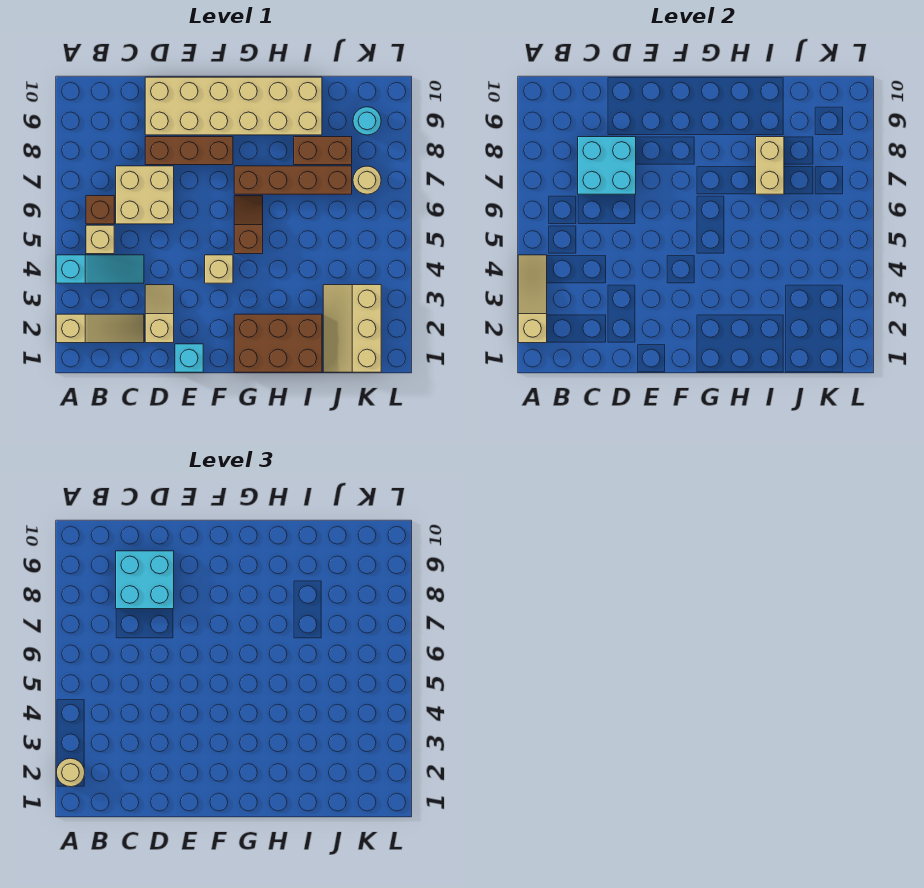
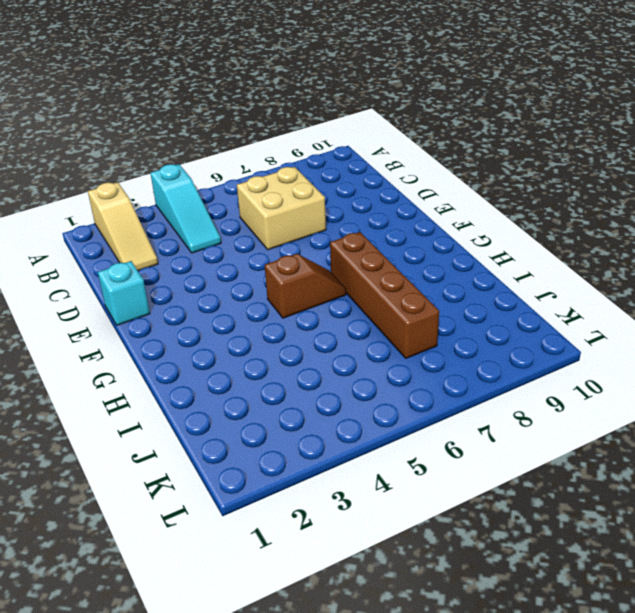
none -> tan 1x1 brick [86,225,114,254]
none -> brown 1x1 brick [86,196,114,224]
none -> tan 1x2 slope [145,285,174,343]

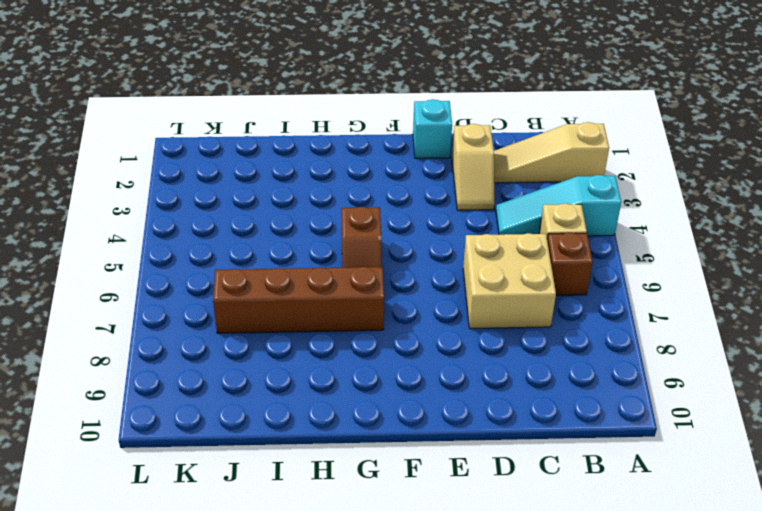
none -> brown 1x3 brick [145,137,233,165]
none -> tan 2x6 brick [145,77,322,135]
none -> tan 1x1 brick [205,255,233,283]

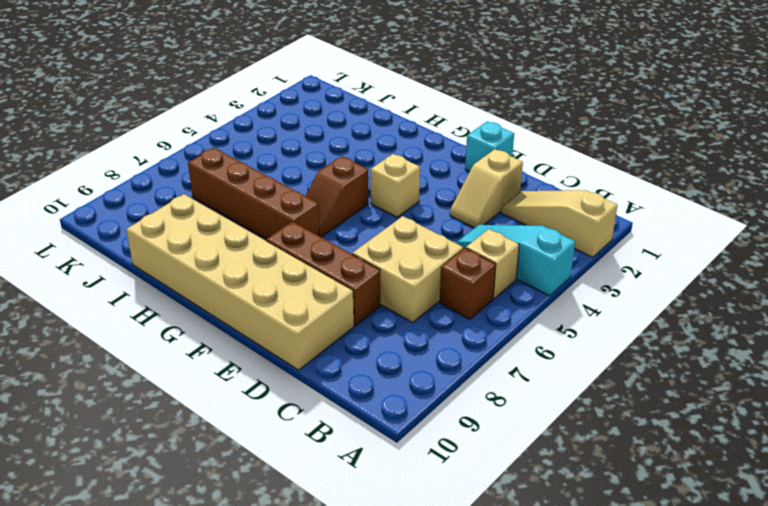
none -> brown 2x3 brick [234,314,322,372]
none -> brown 1x2 brick [294,137,352,165]
none -> tan 2x3 slope [323,285,381,372]

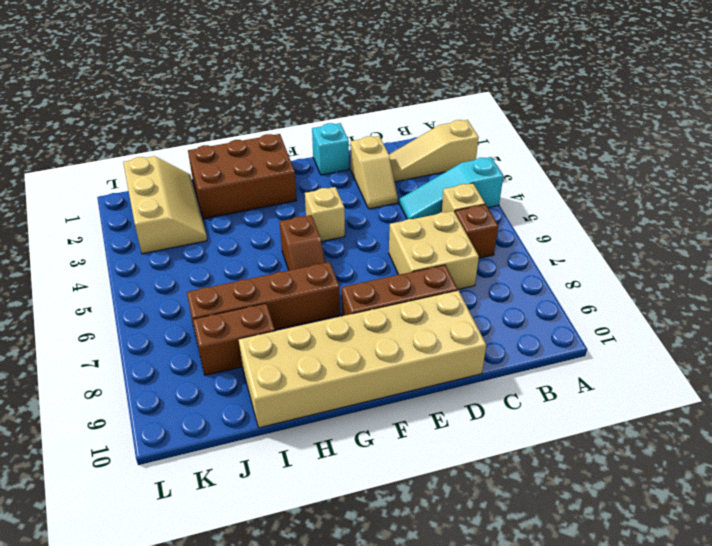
none -> tan 1x1 round brick [353,166,381,194]
none -> cyan 1x1 round brick [353,107,381,135]
none -> tan 1x3 slope [518,255,547,343]

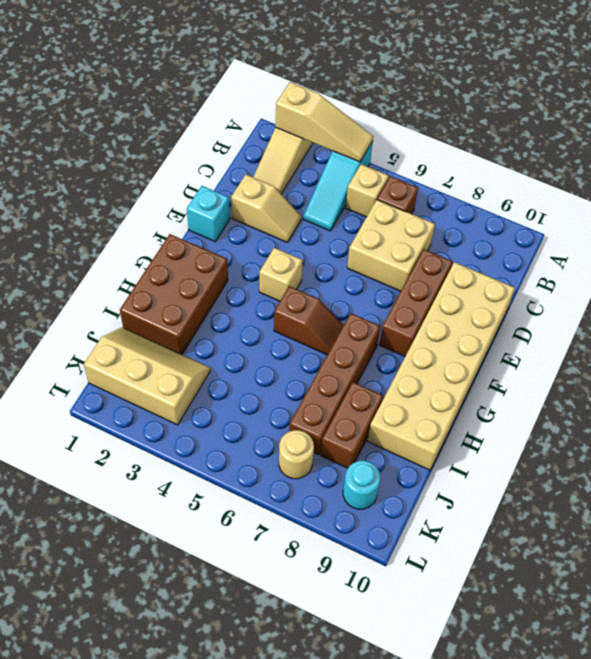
none -> cyan 2x2 brick [578,137,636,194]
none -> tan 1x2 brick [756,137,784,194]
none -> tan 1x1 round brick [56,758,85,787]

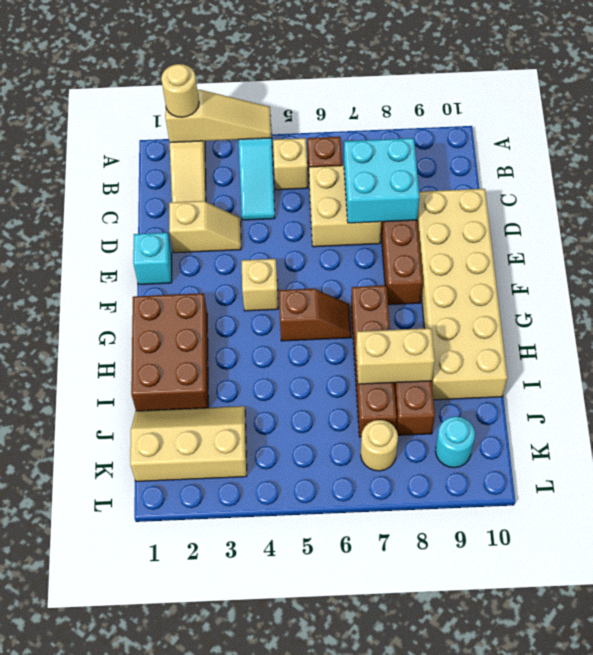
none -> cyan 2x2 brick [116,551,174,609]

